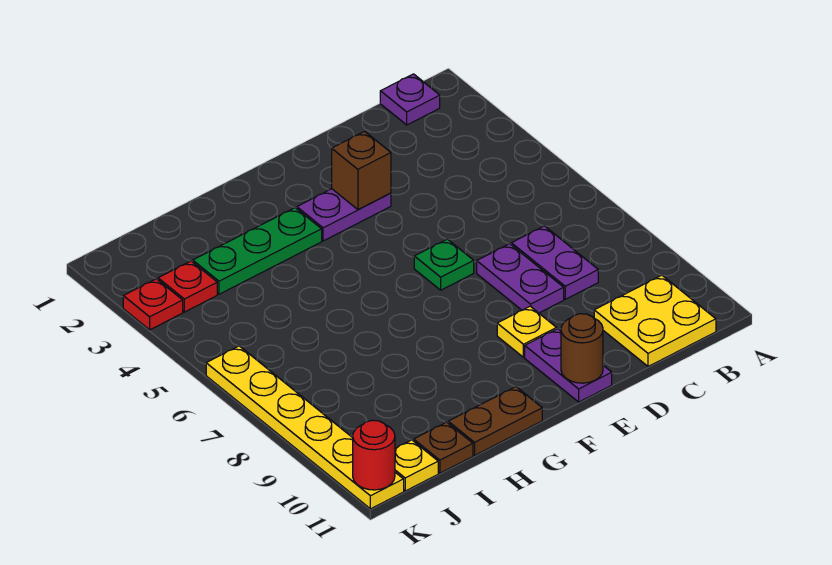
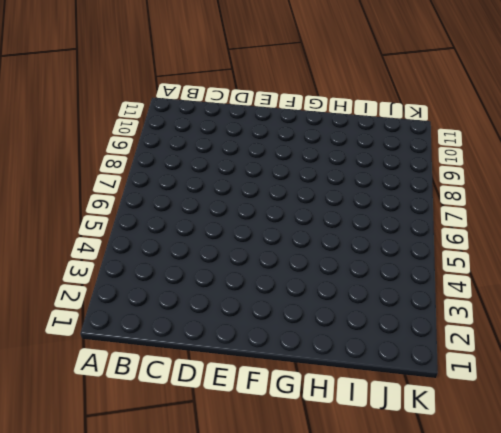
none -> purple 1x1 plate [380,74,440,125]
none -> yellow 2x2 plate [594,275,716,367]
none -> purple 1x2 plate [511,226,598,299]

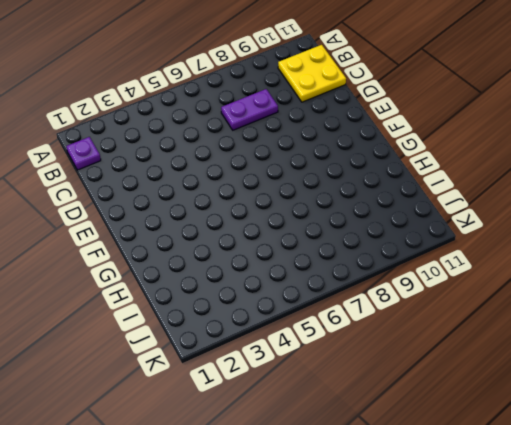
none -> purple 1x2 plate [477,244,564,313]
none -> purple 1x2 plate [297,189,391,241]
none -> green 1x1 plate [414,239,474,290]

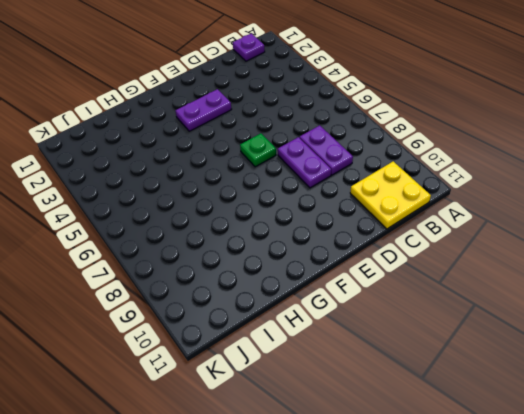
none -> yellow 1x1 plate [497,306,557,357]
none -> purple 1x2 plate [525,329,612,402]
none -> green 1x3 plate [193,208,322,294]

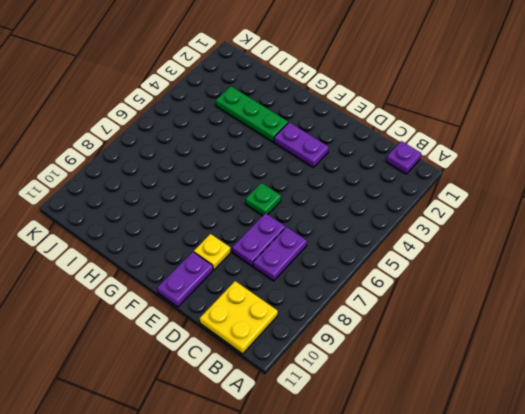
none -> brown 1x2 plate [448,387,542,455]
none -> brown 1x1 plate [414,422,473,473]
none -> red 1x1 plate [158,261,217,312]

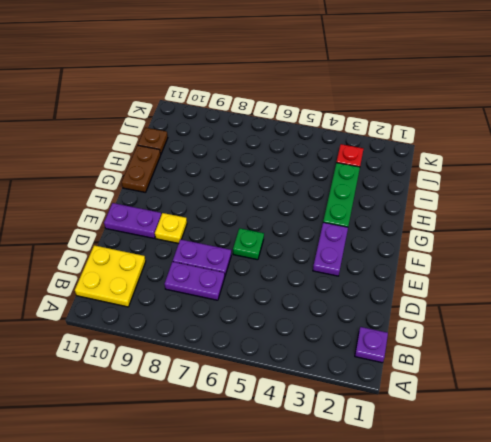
none -> yellow 1x1 plate [395,440,438,491]
none -> red 1x1 plate [123,279,183,330]
none -> yellow 1x6 plate [206,346,404,509]

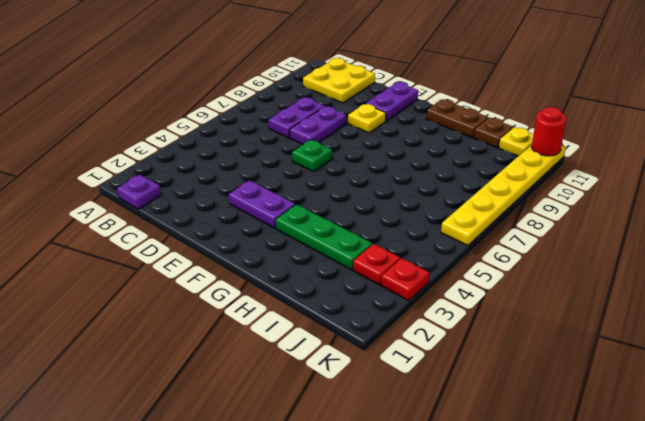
none -> brown 1x1 brick [332,131,391,209]
none -> brown 1x1 round brick [561,314,603,383]

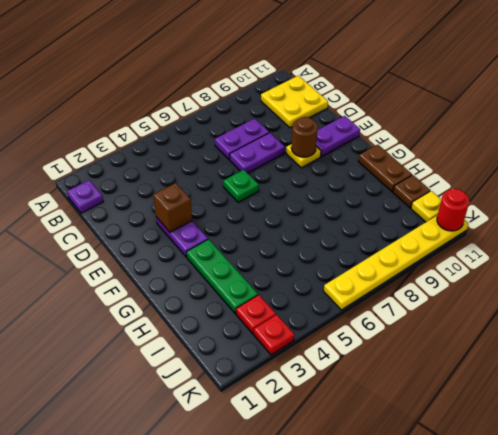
brown 1x1 round brick [291,117,318,157] -> brown 1x1 round brick moved to [561,314,603,383]

